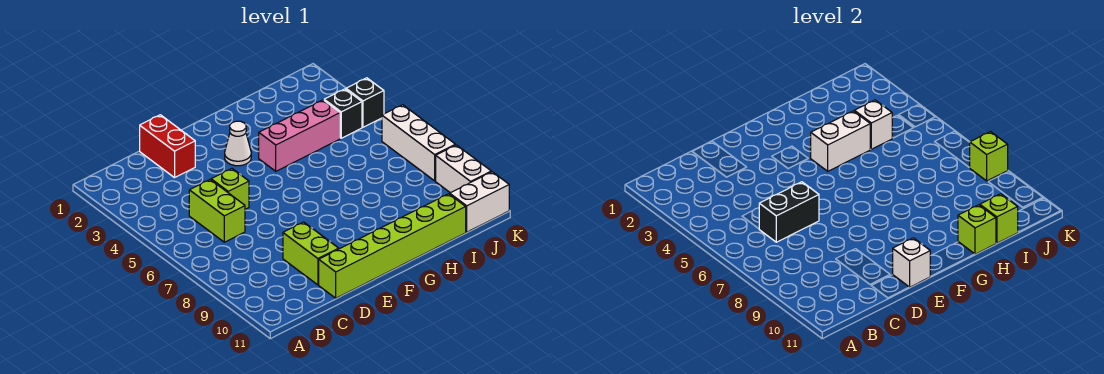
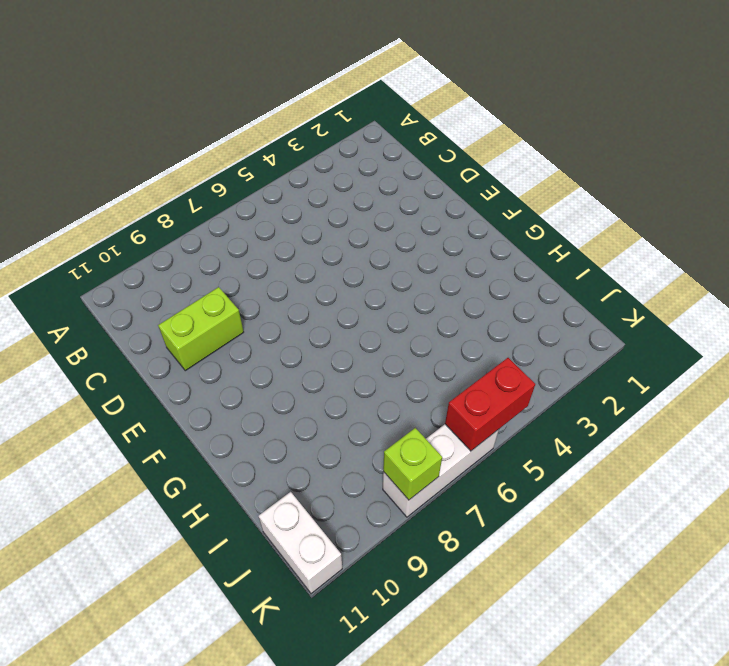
red 1x2 brick [445,358,535,451] -> red 1x2 brick moved to [140,115,195,178]
none -> lime 1x2 brick [189,180,245,242]
none -> lime 1x1 brick [211,169,249,209]
none -> lime 1x6 brick [319,194,466,298]

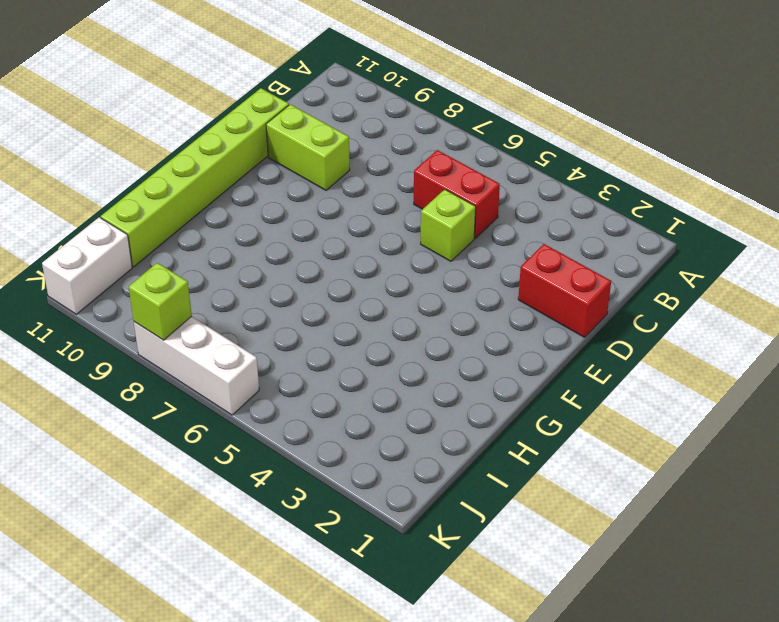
red 1x2 brick [414,150,500,238] -> lime 1x2 brick [189,180,245,242]
none -> white 1x1 cone [225,121,251,166]
none -> pink 1x3 brick [259,100,340,171]
none -> black 1x1 brick [324,89,362,138]

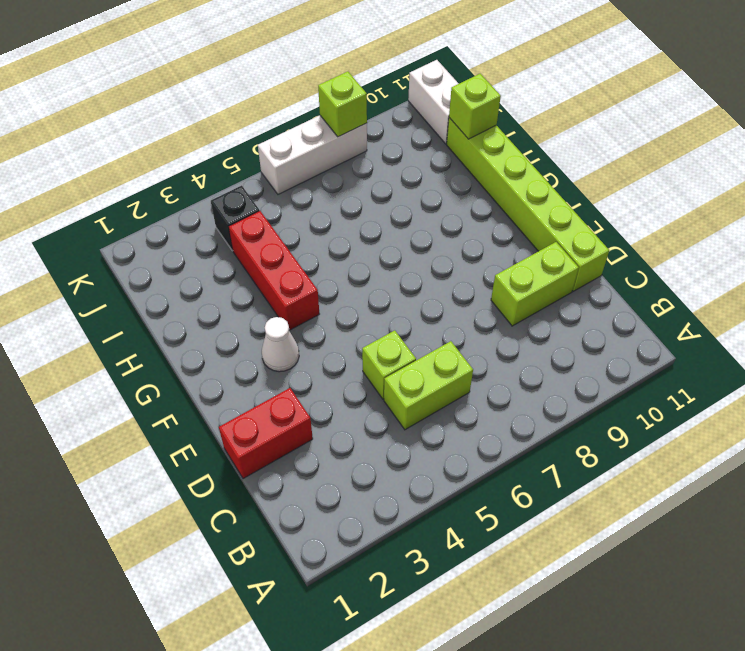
red 1x3 brick [229,211,319,330] -> pink 1x3 brick [259,100,340,171]
none -> black 1x1 brick [346,78,384,127]
none -> white 1x2 brick [436,145,491,193]
none -> black 1x2 brick [759,182,819,242]

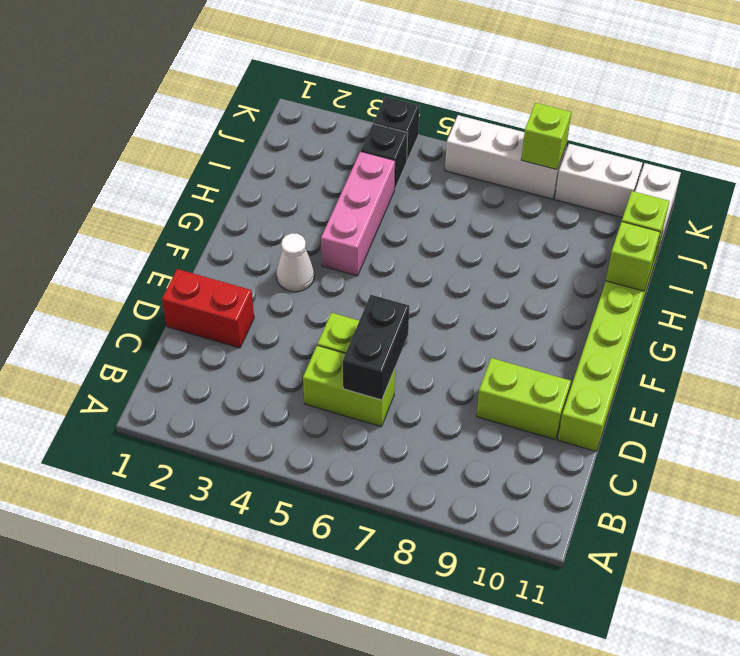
none -> white 1x1 brick [893,238,930,287]
none -> white 1x2 brick [811,111,870,171]
none -> white 1x1 brick [854,100,892,149]

